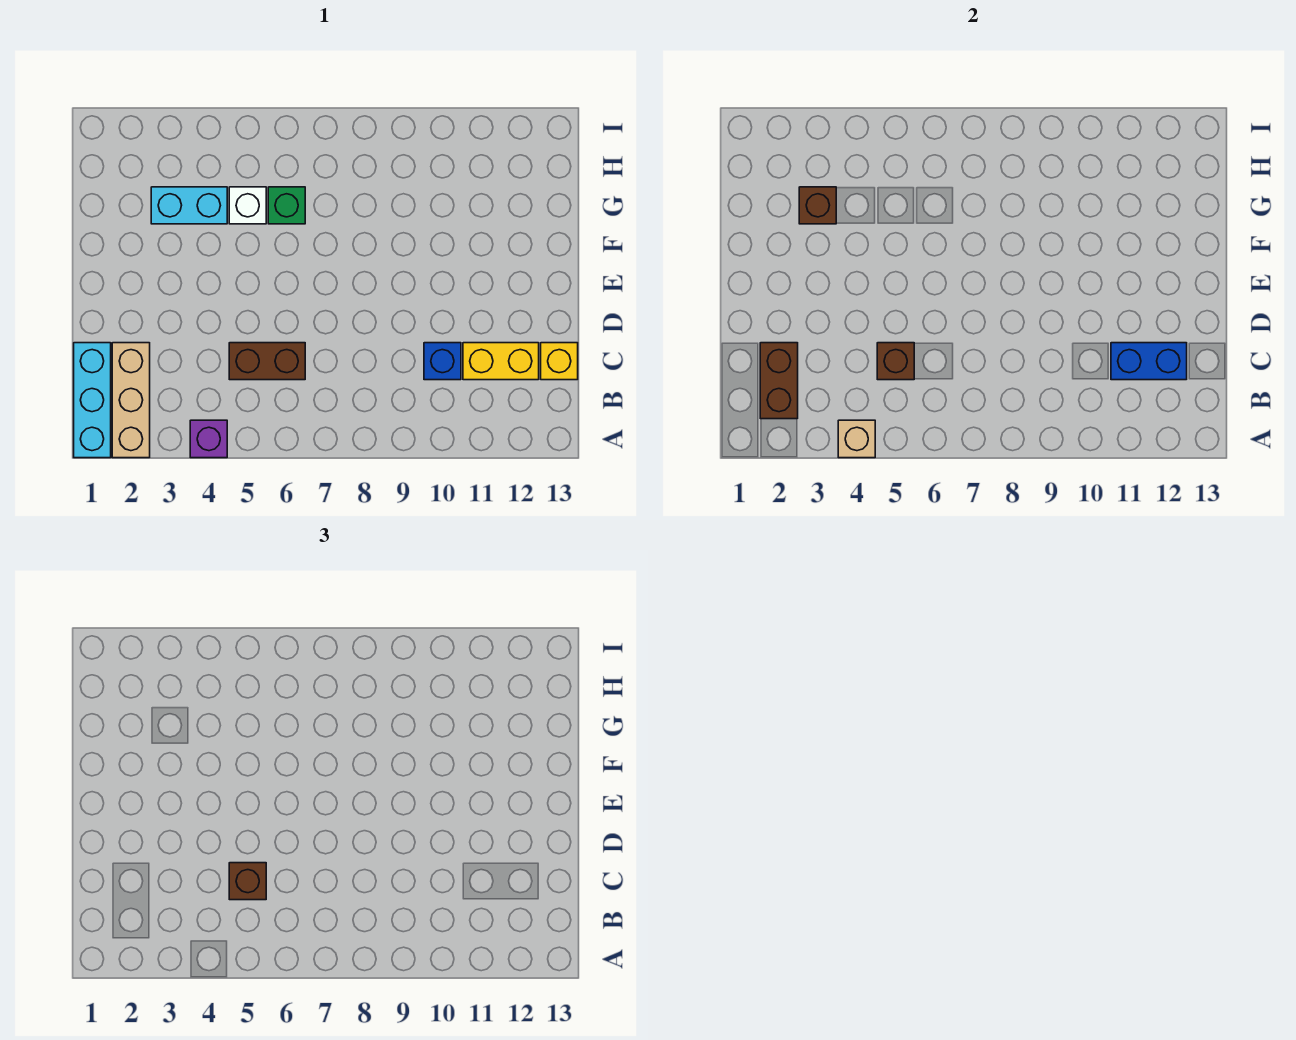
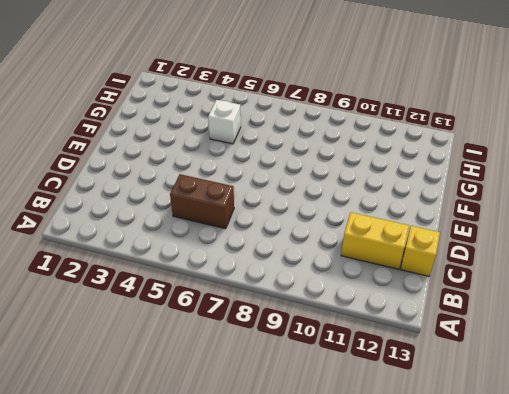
none -> cyan 1x3 brick [74,343,111,458]
none -> tan 1x3 brick [112,343,150,458]
none -> purple 1x1 brick [190,420,227,458]

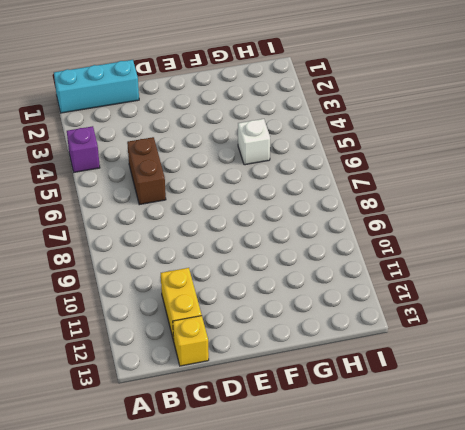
none -> tan 1x3 brick [112,343,150,458]
none -> blue 1x1 brick [424,343,461,380]
none -> cyan 1x2 brick [151,187,227,224]

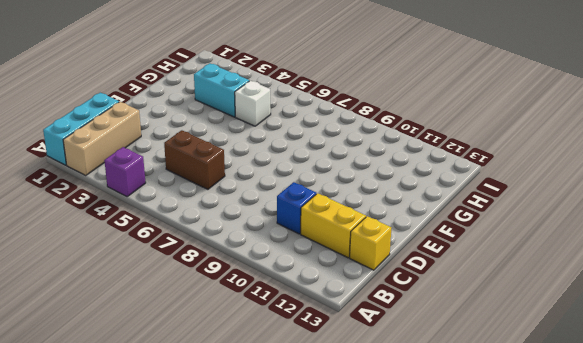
none -> green 1x1 brick [268,187,305,224]
none -> tan 1x1 brick [838,420,875,458]
none -> brown 1x2 brick [760,343,798,419]

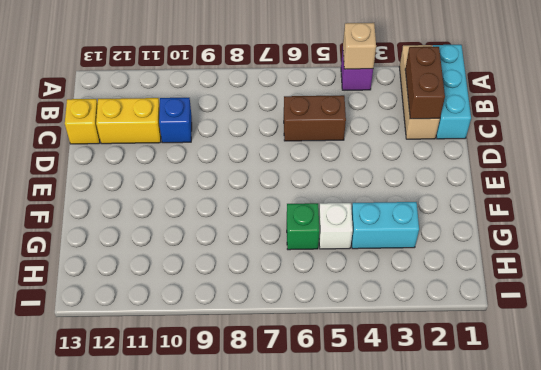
none -> brown 1x1 brick [877,343,914,380]
none -> blue 1x2 brick [1111,343,1187,380]
none -> brown 1x1 brick [799,187,836,224]

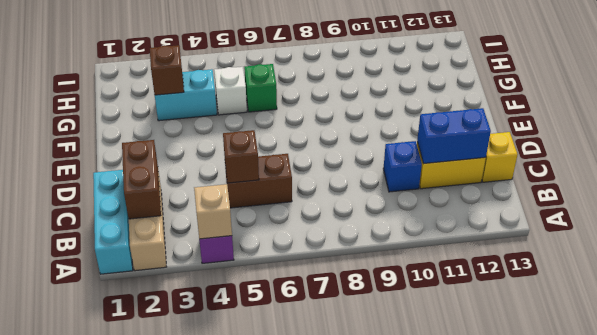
none -> brown 1x1 brick [229,863,266,900]

